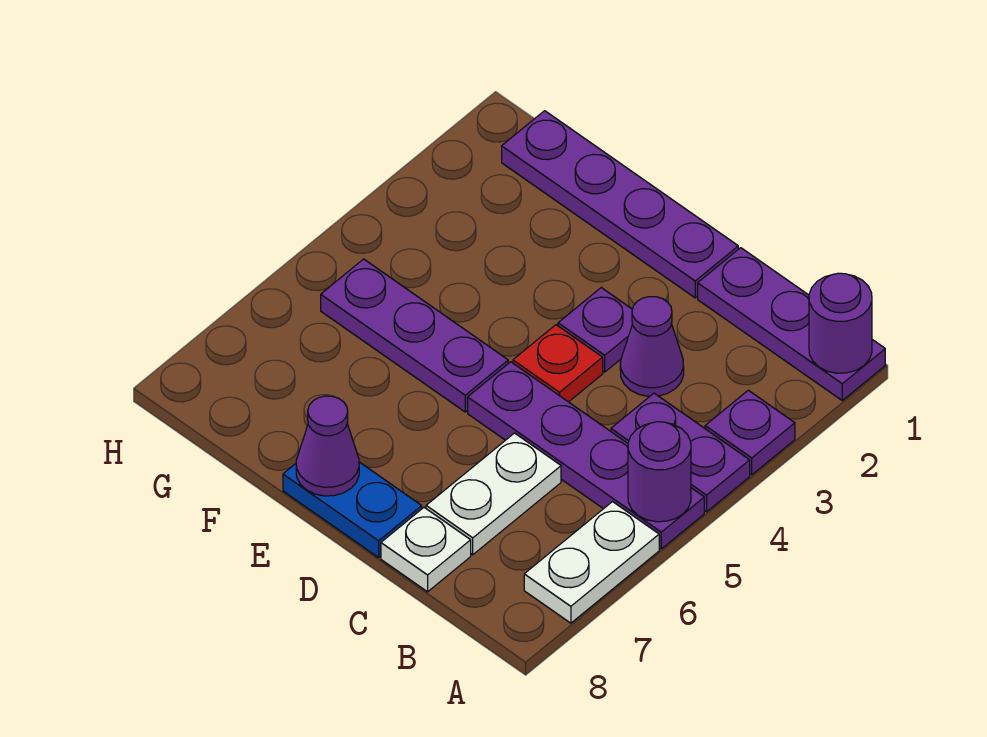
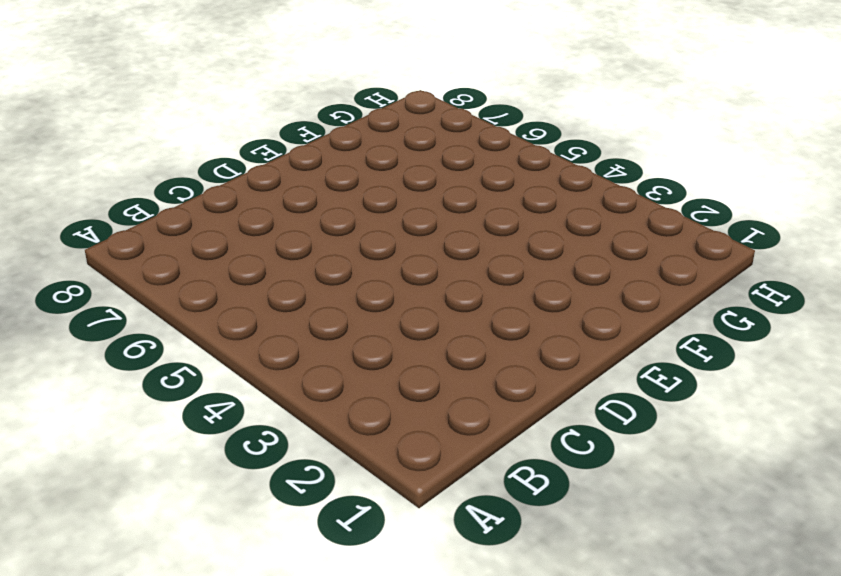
none -> purple 1x3 plate [698,248,885,400]
none -> purple 1x1 plate [705,390,795,475]
none -> purple 1x2 plate [611,393,750,512]

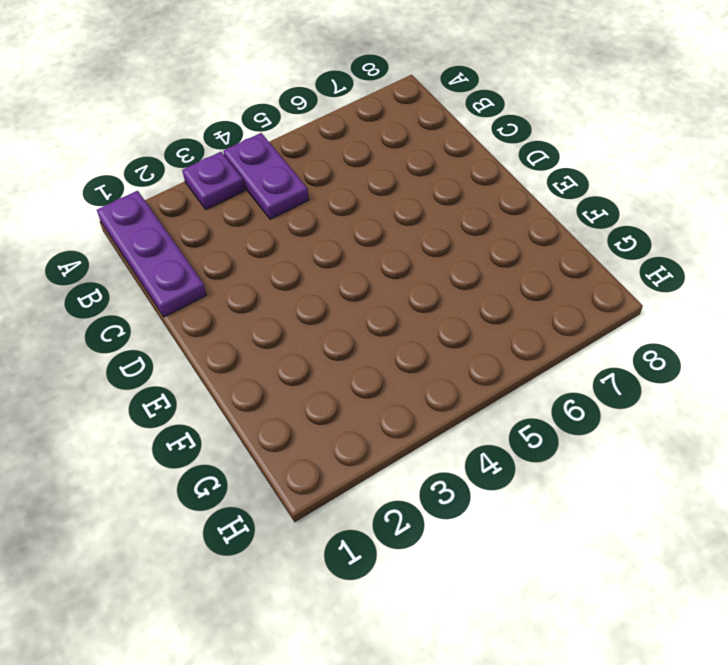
none -> purple 1x4 plate [468,362,704,549]
none -> white 1x2 plate [524,502,659,623]
none -> purple 1x1 cone [620,297,684,396]

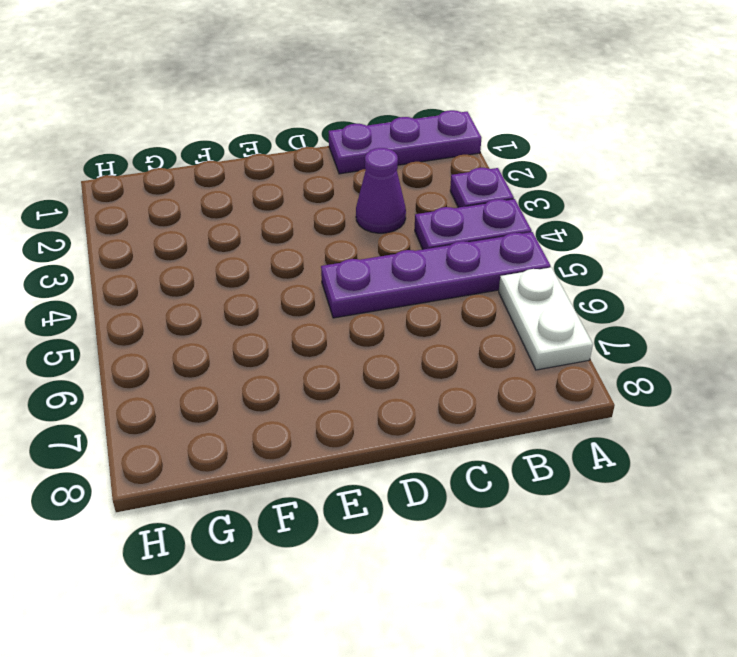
none -> white 1x2 plate [426,433,561,555]
none -> white 1x1 plate [381,508,471,592]
none -> purple 1x4 plate [502,111,738,298]

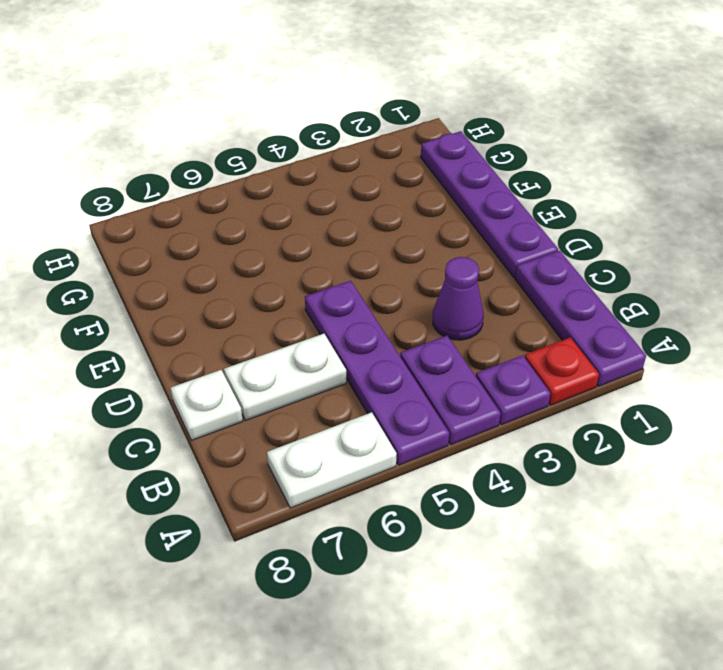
red 1x1 plate [525,337,599,405] -> red 1x1 plate moved to [513,325,603,402]
none -> purple 1x1 plate [558,288,633,372]
none -> blue 1x2 plate [283,462,422,557]
none -> purple 1x3 plate [321,259,508,412]

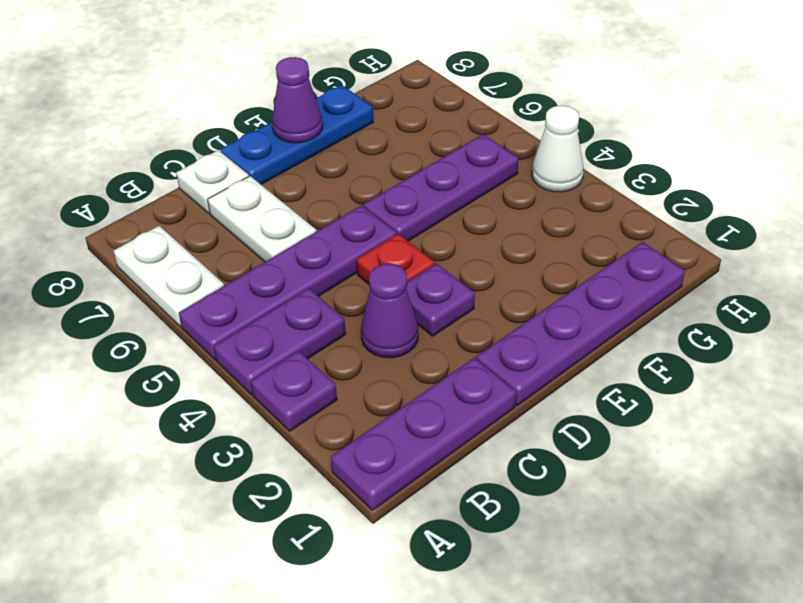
blue 1x3 plate [220,85,373,184] -> blue 1x2 plate [283,462,422,557]
white 1x1 cone [532,105,583,192] -> none
none -> purple 1x1 round brick [809,273,872,373]
none -> purple 1x1 round brick [628,422,691,522]

